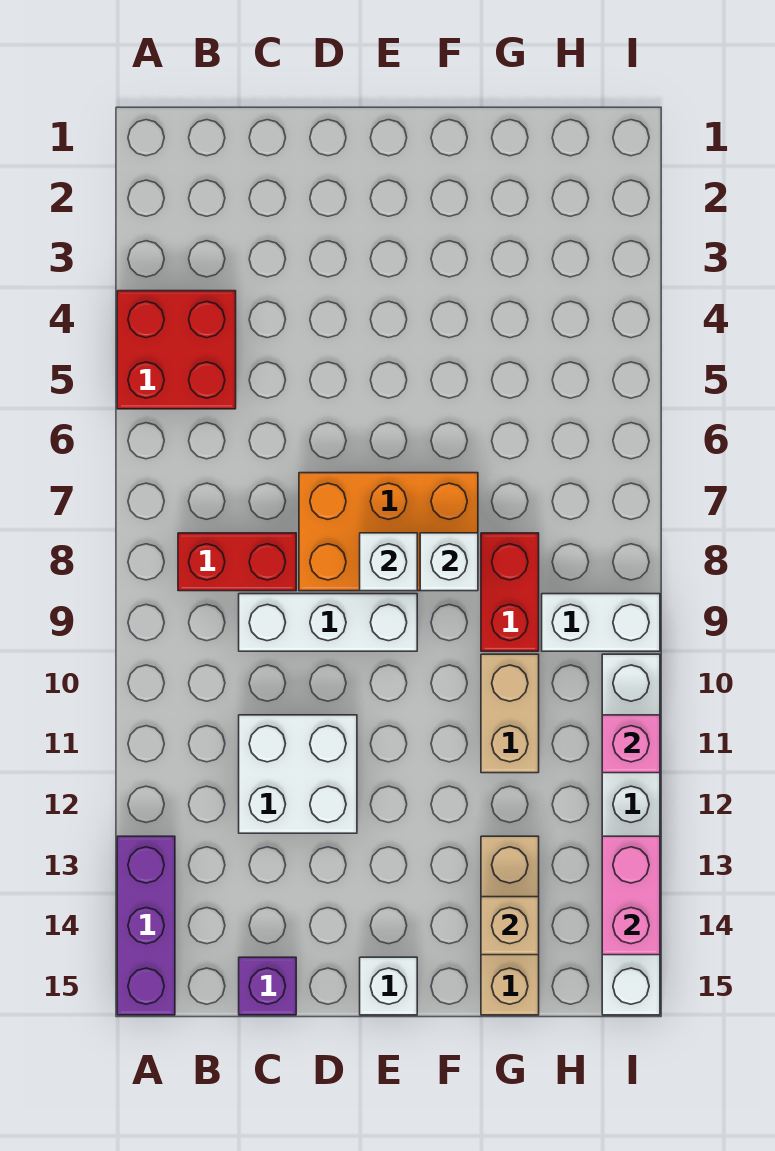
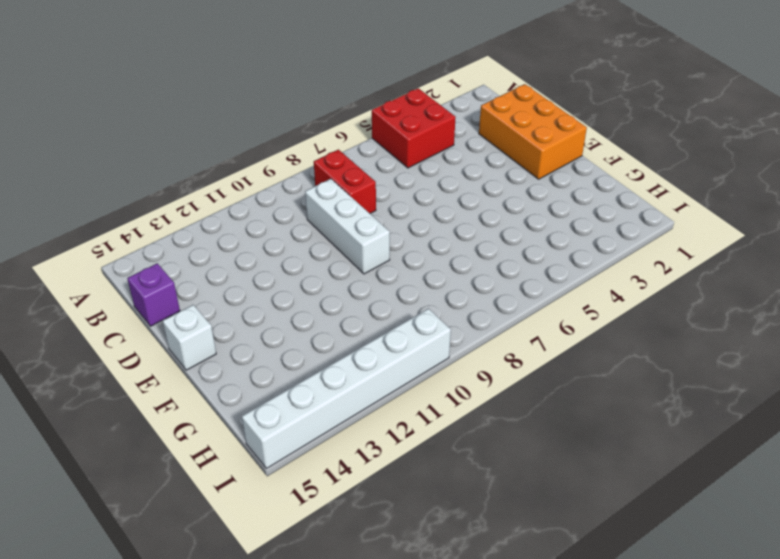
orange 2x3 brick [479,84,587,179] -> orange 2x3 brick moved to [299,473,478,591]
none -> purple 1x3 brick [117,836,175,1015]
none -> white 2x2 brick [239,715,357,833]
none -> red 1x2 brick [481,533,539,651]

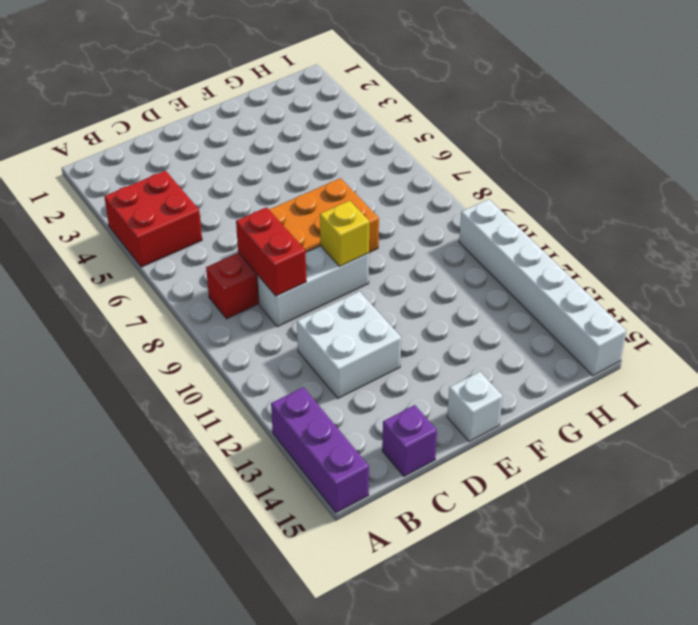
red 1x2 brick [236,207,306,296] -> red 1x2 brick moved to [481,533,539,651]
yellow 1x1 brick [320,201,369,266] -> none
none -> tan 1x2 brick [481,654,539,773]
none -> tan 1x3 brick [481,836,539,1015]
none -> white 1x2 brick [542,594,660,651]

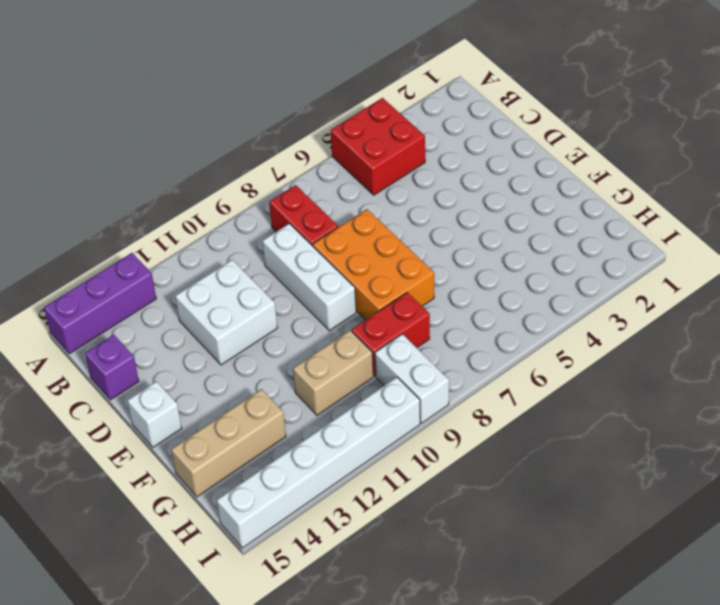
none -> white 1x1 brick [360,533,417,591]
none -> white 1x1 brick [420,533,478,591]
none -> tan 1x1 brick [481,897,539,955]

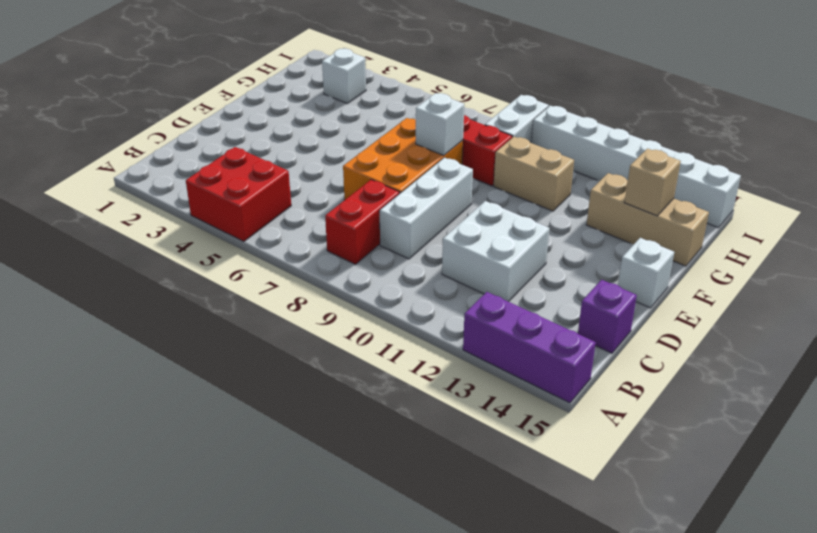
white 1x1 brick [322,48,366,104] -> white 1x1 brick moved to [360,533,417,591]
none -> pink 1x1 brick [602,715,660,773]
none -> pink 1x2 brick [602,836,660,955]

